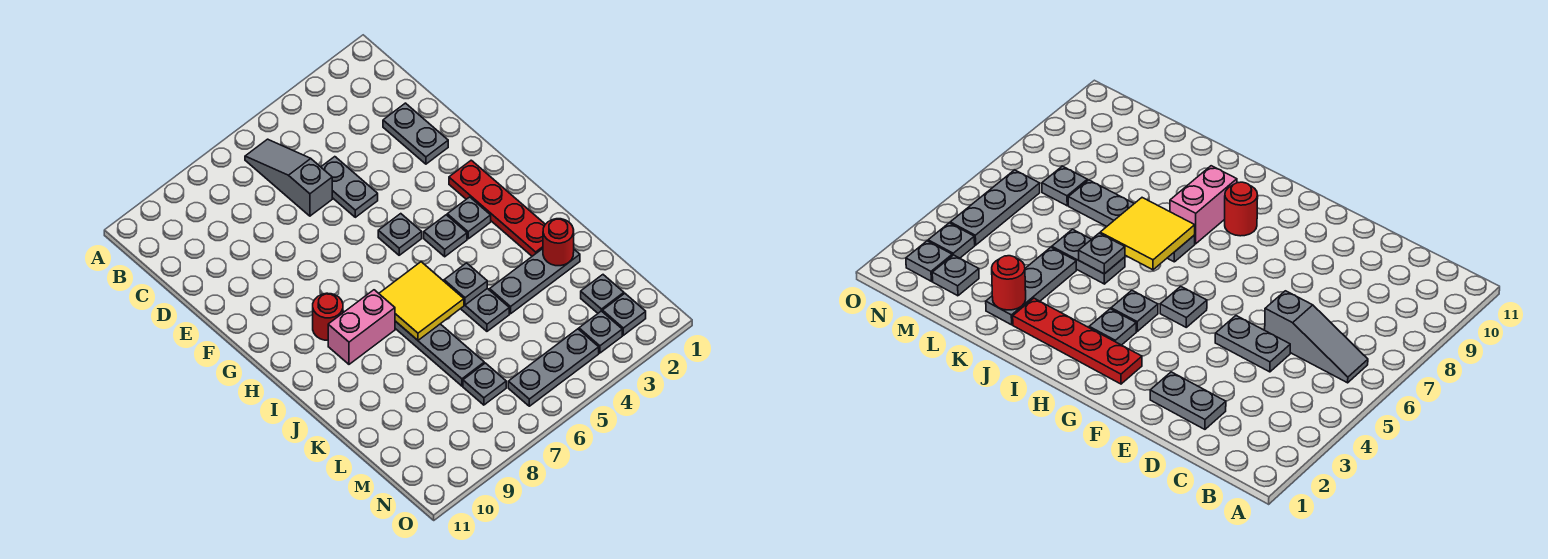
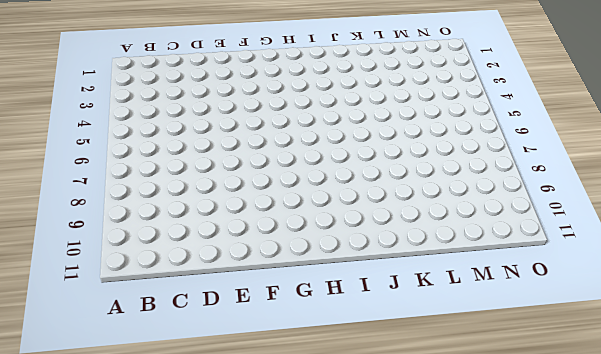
none -> grey 1x3 slope [245,139,332,216]
none -> grey 1x2 plate [383,103,448,164]
none -> grey 1x2 plate [321,157,378,217]

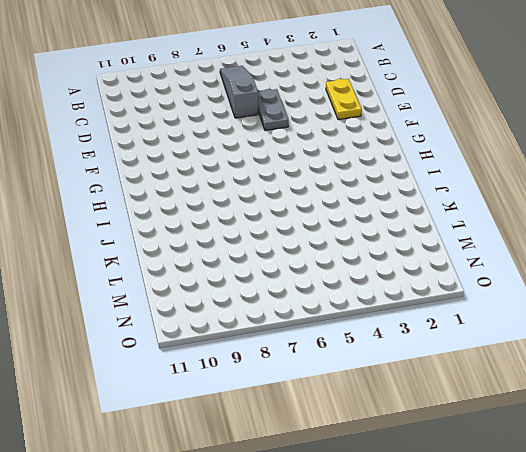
yellow 1x2 plate [326,79,361,120] -> grey 1x2 plate [383,103,448,164]
none -> red 1x4 plate [449,160,545,256]
none -> grey 1x1 plate [378,214,422,255]
none -> grey 1x1 plate [447,197,491,239]

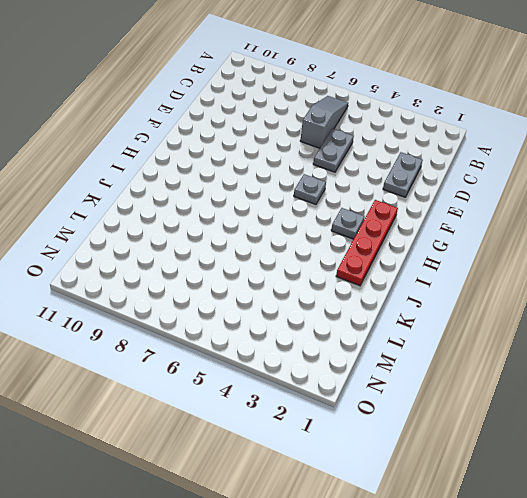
none -> grey 1x1 plate [424,215,467,257]
none -> red 1x1 round brick [313,293,343,340]
none -> grey 1x4 plate [395,321,484,386]

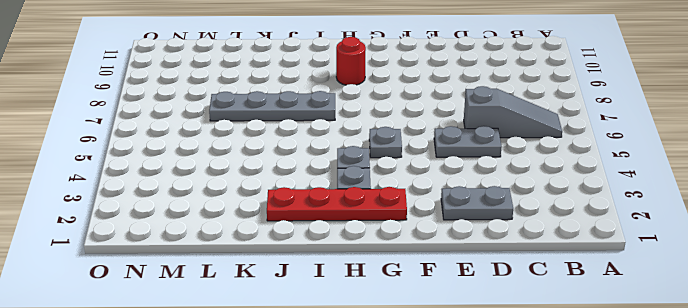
none -> pink 1x2 brick [328,290,395,364]
none -> grey 1x2 plate [461,289,509,331]
none -> grey 1x3 plate [490,249,580,314]

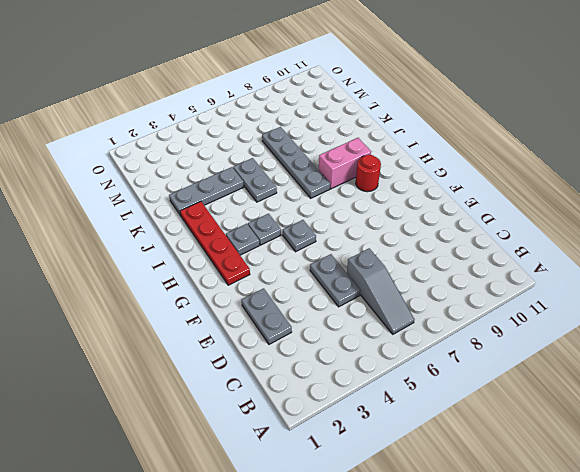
none -> grey 1x1 plate [581,275,624,313]
none -> grey 1x1 plate [463,363,506,405]
none -> grey 1x1 plate [603,294,646,335]

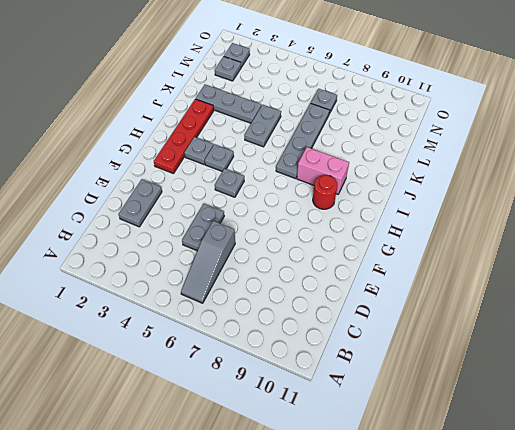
none -> grey 1x1 plate [579,311,622,353]
none -> grey 1x3 plate [508,329,599,406]
none -> yellow 2x2 tile [379,262,464,340]

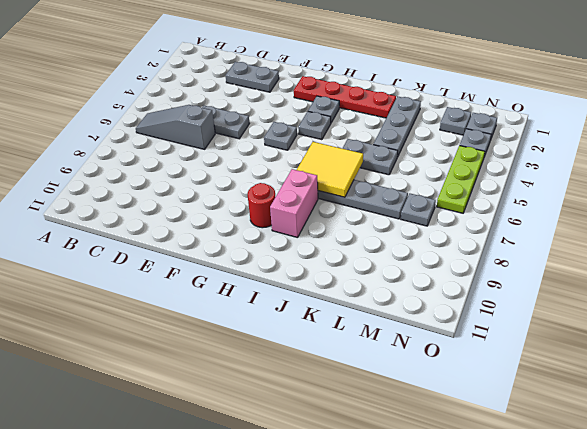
lime 1x3 plate [437,146,485,213] -> grey 1x3 plate [508,329,599,406]
none -> grey 1x1 plate [444,263,487,305]
none -> red 1x1 round brick [543,219,574,266]

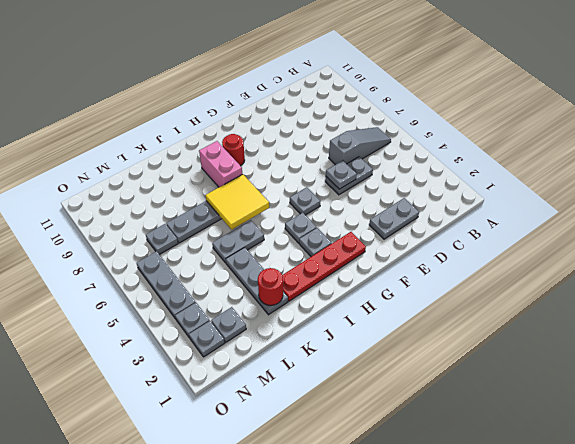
grey 1x1 plate [326,161,357,189] -> grey 1x1 plate moved to [444,263,487,305]

